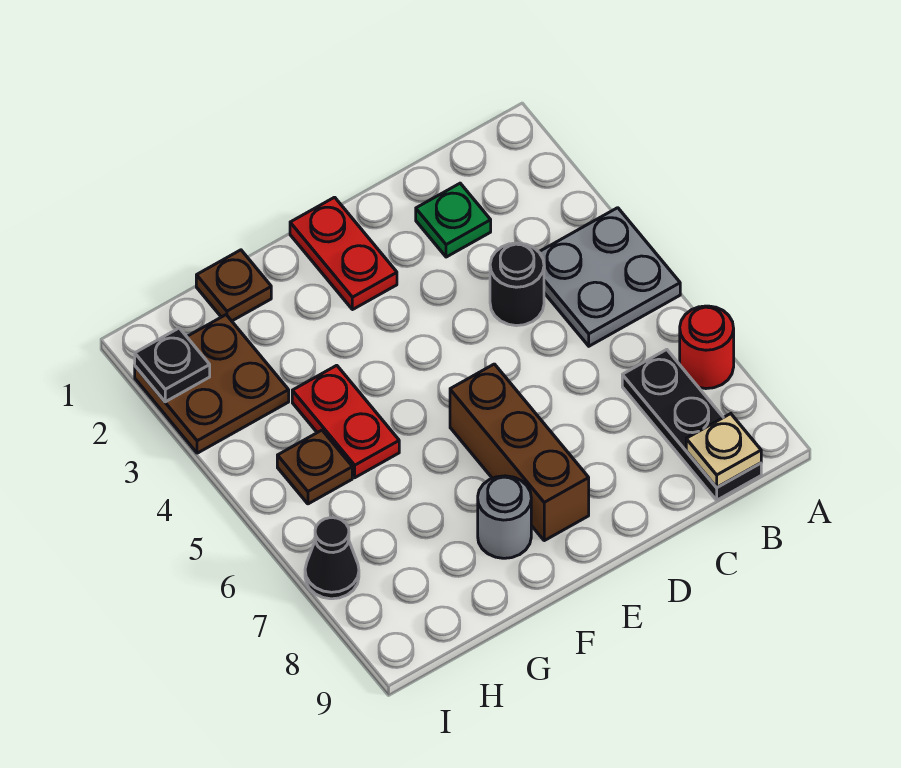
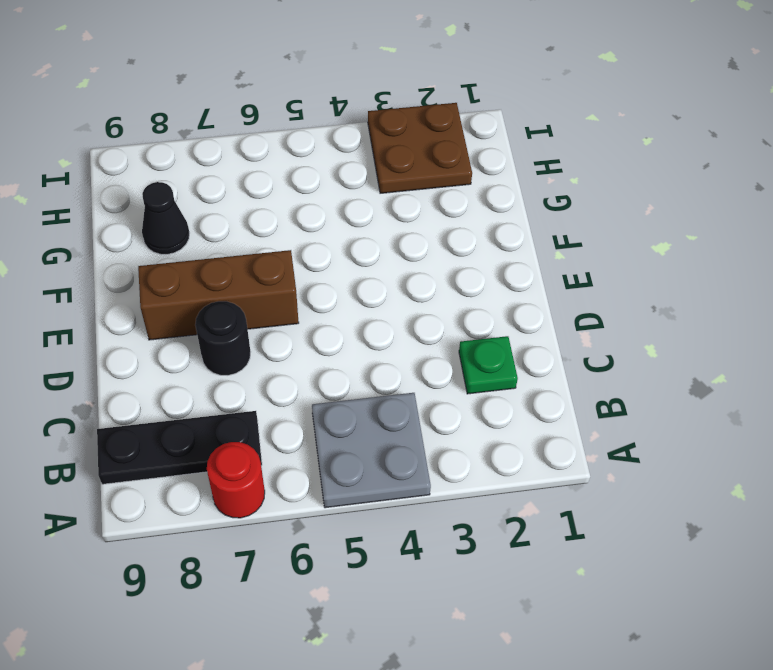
black 1x1 round brick [195,301,250,375] -> black 1x1 round brick moved to [490,243,544,326]
black 1x1 cone [142,182,189,254] -> black 1x1 cone moved to [305,518,359,599]
none -> red 1x2 plate [290,197,397,310]
none -> grey 1x1 round brick [478,476,531,558]
none -> brown 1x1 plate [196,250,271,321]

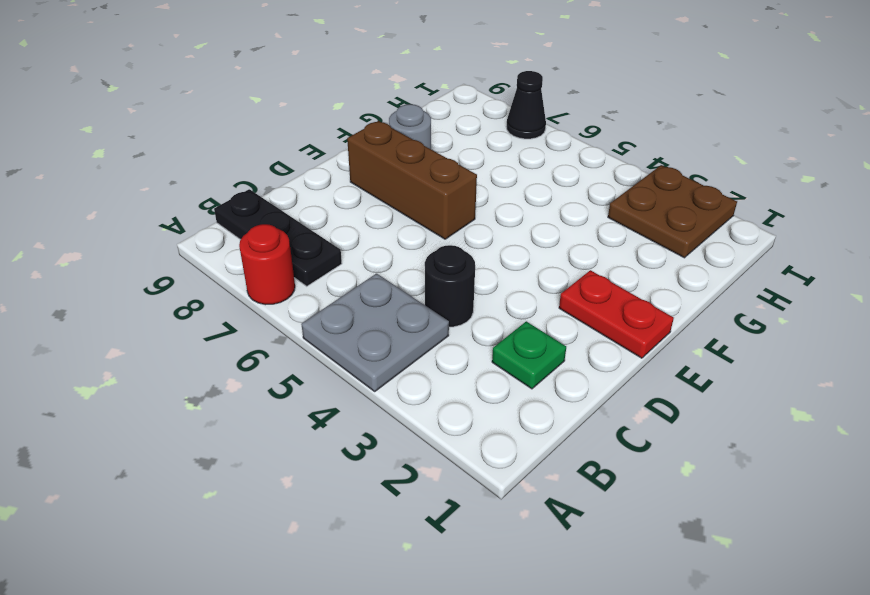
none -> brown 1x1 plate [196,250,271,321]
none -> red 1x2 plate [292,365,399,478]
none -> brown 1x1 plate [277,430,352,504]

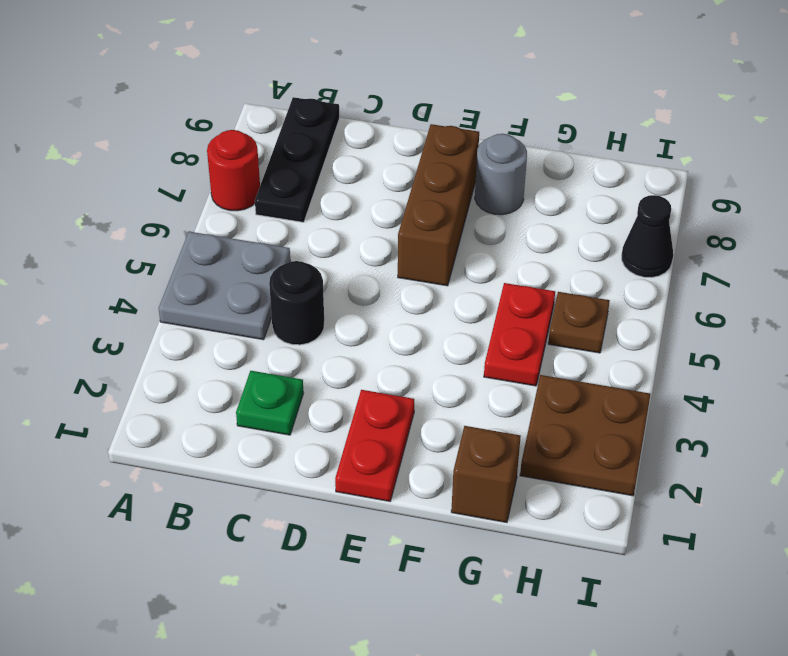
brown 1x1 brick [451,426,521,523] -> brown 1x1 plate [196,250,271,321]
none -> tan 1x1 plate [686,414,761,487]
none -> black 1x1 plate [135,328,210,402]

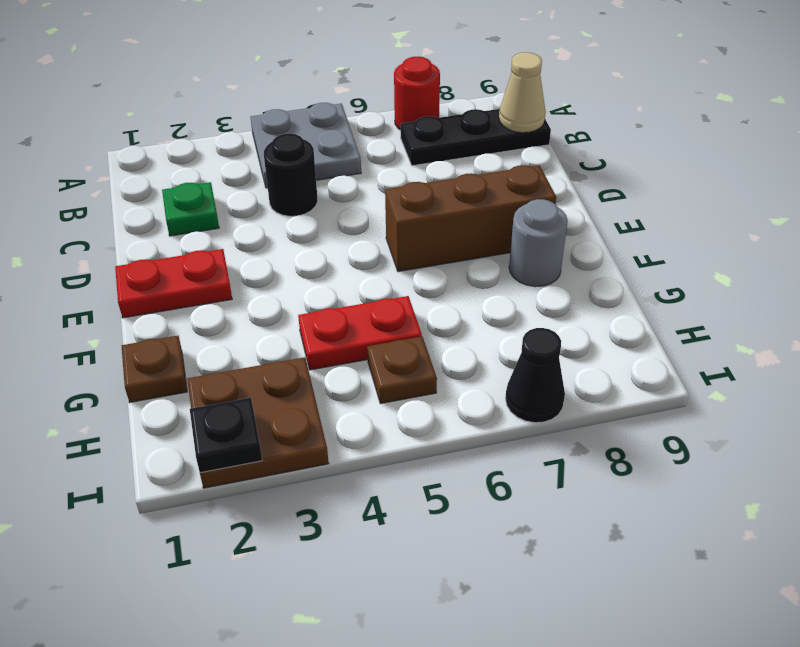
tan 1x1 cone [499,52,546,133] -> tan 1x1 plate [686,414,761,487]

